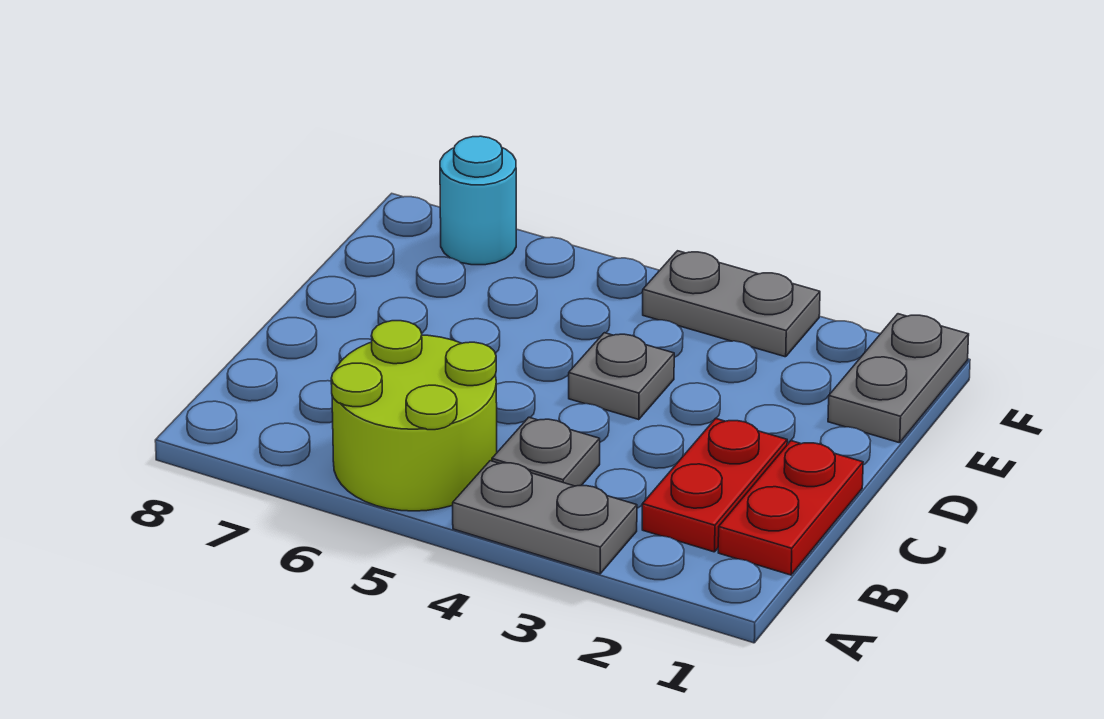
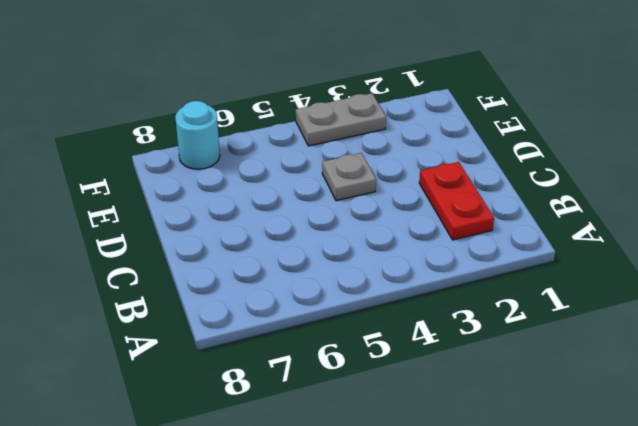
none -> grey 1x2 plate [453,461,637,574]
none -> lime 2x2 round brick [331,321,497,511]

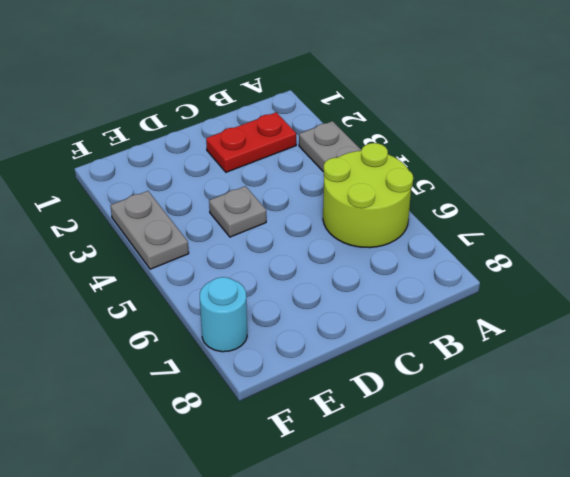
none -> red 1x2 plate [718,441,863,575]
none -> grey 1x1 plate [492,417,600,486]

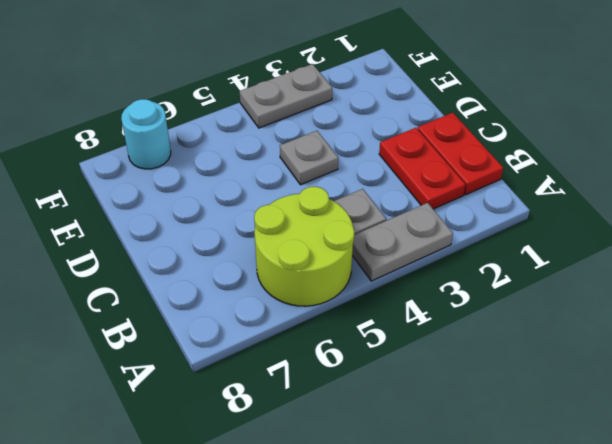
none -> grey 1x2 plate [828,314,969,443]

